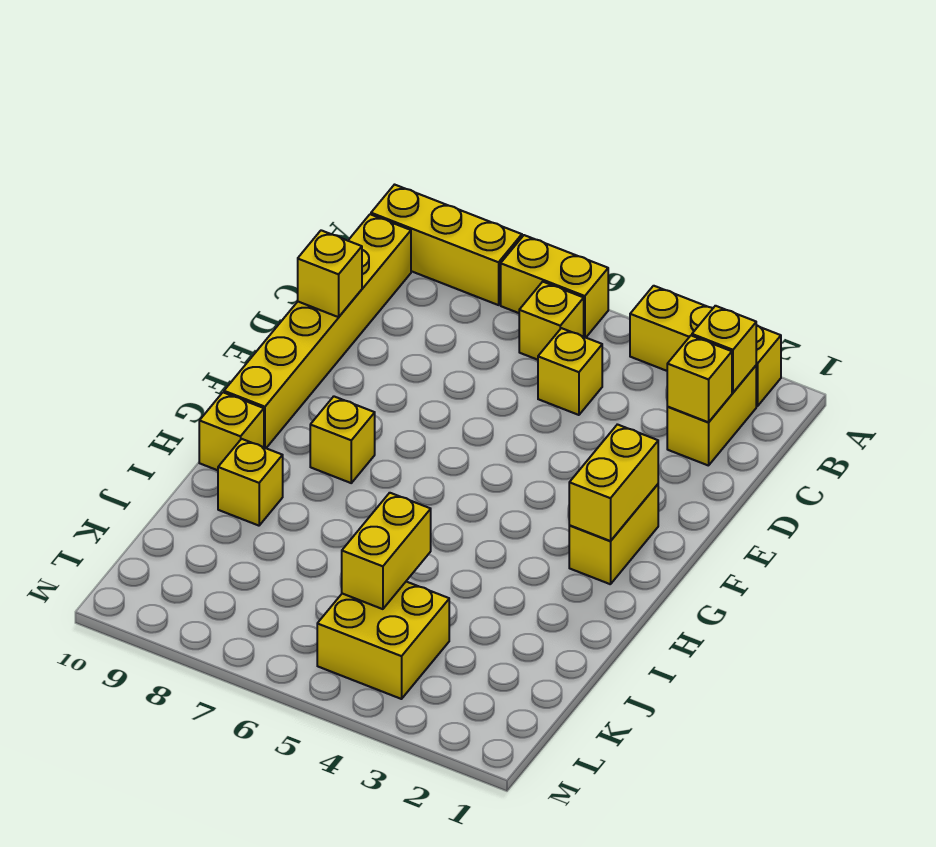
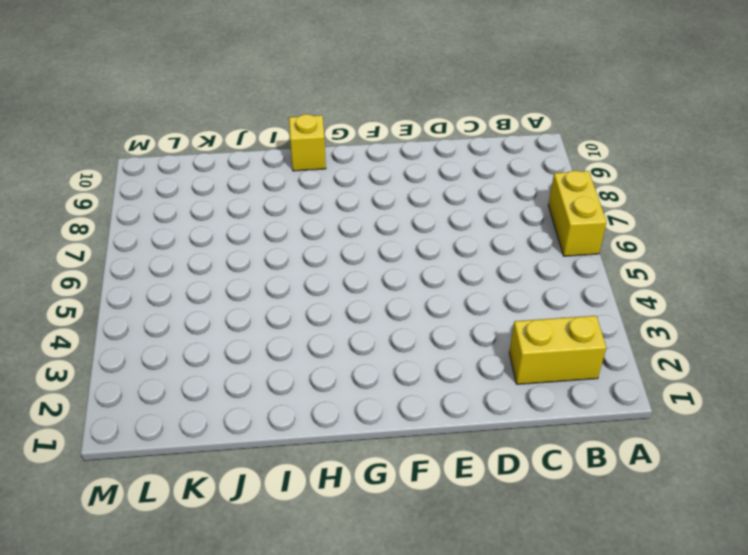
none -> yellow 1x3 brick [630,286,781,406]
none -> yellow 1x3 brick [371,185,522,305]
none -> yellow 1x1 brick [519,282,584,360]

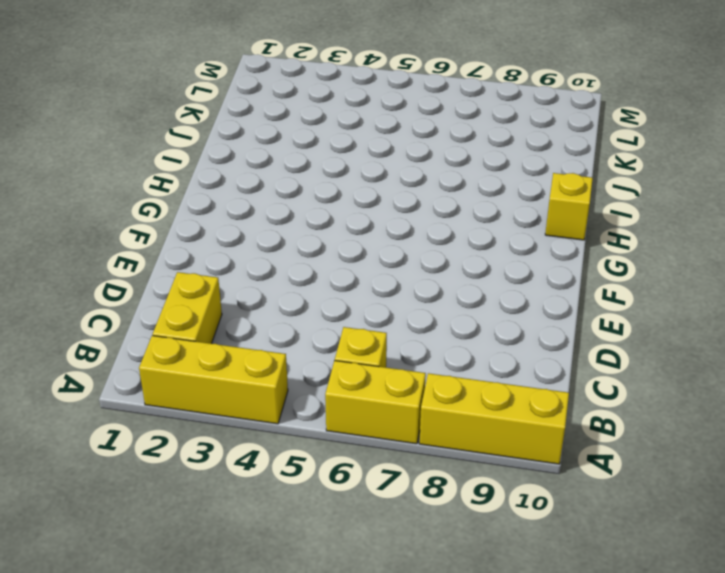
none -> yellow 1x6 brick [224,214,411,448]
none -> yellow 1x1 brick [538,328,602,415]
none -> yellow 1x2 brick [569,484,658,584]

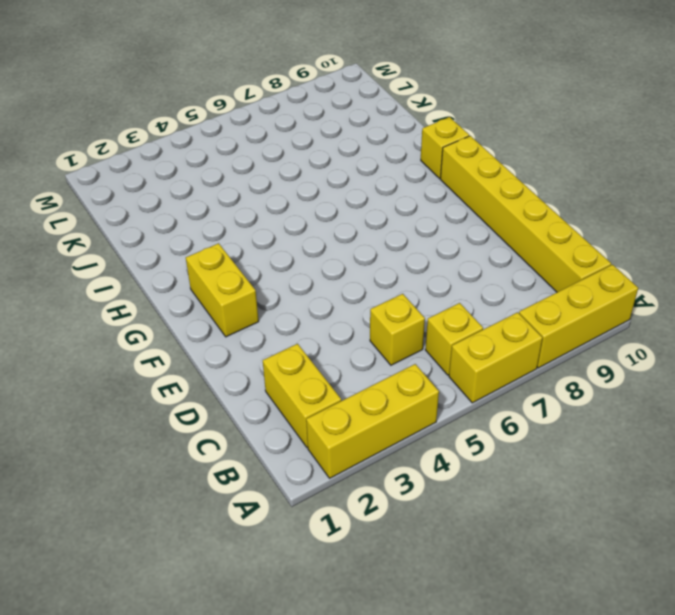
none -> yellow 1x1 brick [310,396,375,483]
none -> yellow 1x1 brick [218,439,283,526]
none -> yellow 2x2 brick [317,582,449,699]

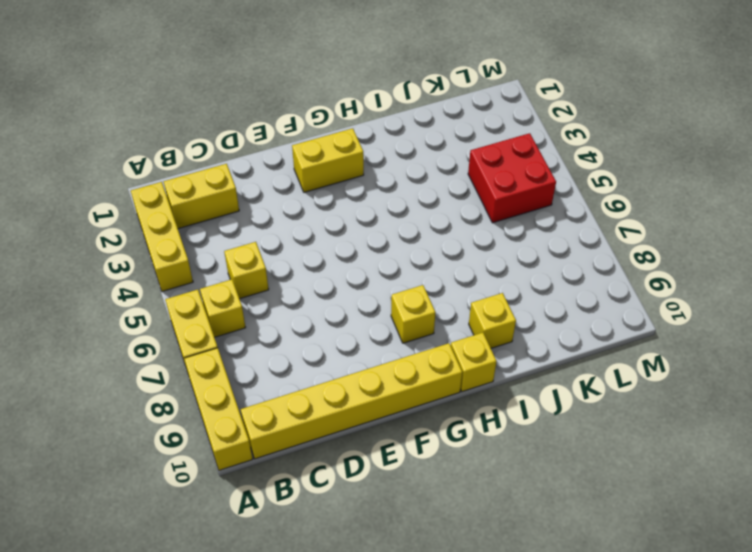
red 2x2 brick [468,133,556,223] -> yellow 2x2 brick [317,582,449,699]
none -> yellow 1x1 brick [692,306,756,393]
none -> yellow 1x1 brick [667,336,732,422]
none -> yellow 1x1 brick [298,230,362,317]

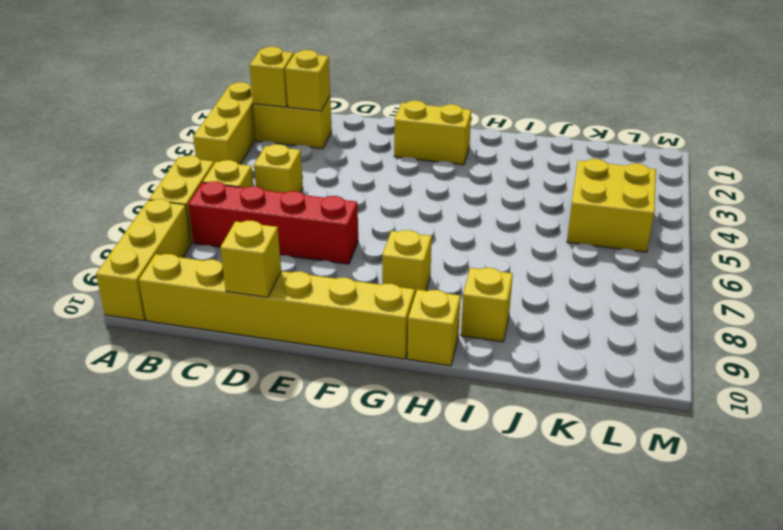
red 1x4 brick [188,181,358,264] -> none
none -> yellow 1x2 brick [569,424,658,541]
none -> yellow 1x2 brick [342,493,431,609]

